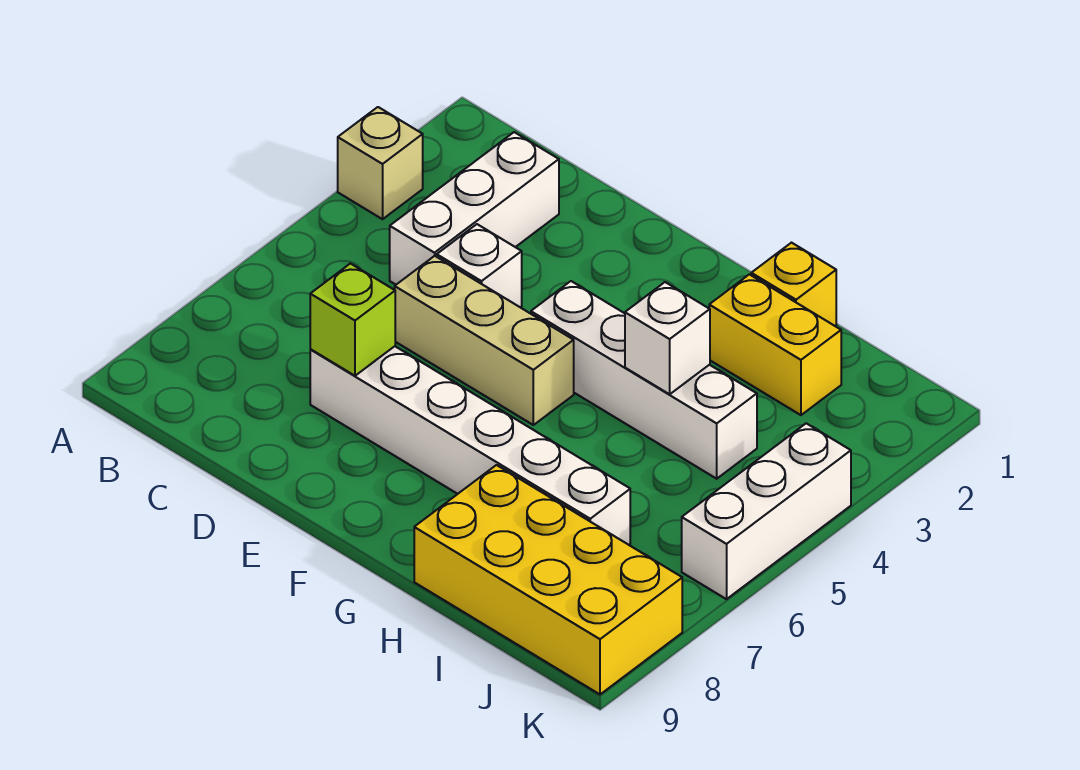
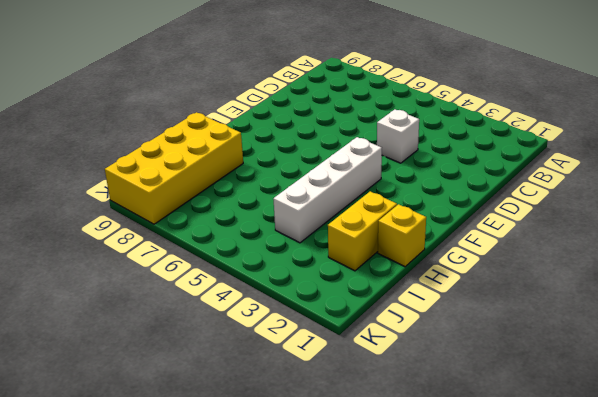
none -> tan 1x1 brick [338,107,423,219]
none -> white 1x3 brick [390,132,559,285]
none -> tan 1x3 brick [395,256,574,425]

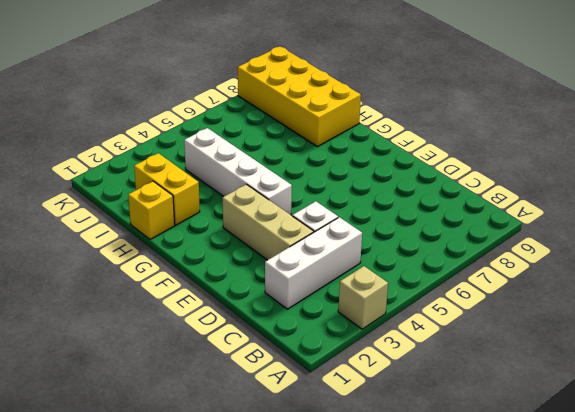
tan 1x3 brick [223,184,314,260] -> tan 1x3 brick moved to [395,256,574,425]
none -> white 1x6 brick [310,346,630,545]
none -> white 1x3 brick [682,423,851,599]
none -> lime 1x1 brick [310,264,395,376]

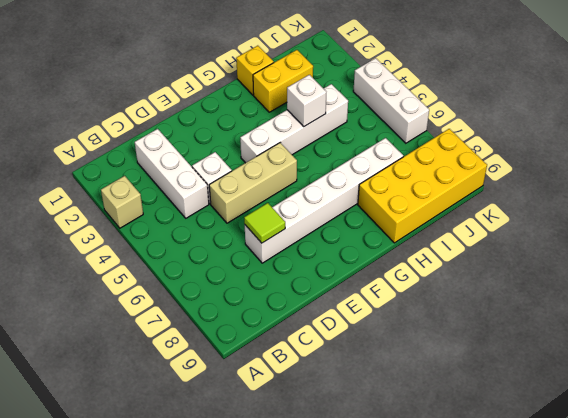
lime 1x1 tile [244,203,285,243] -> lime 1x1 brick [310,264,395,376]

